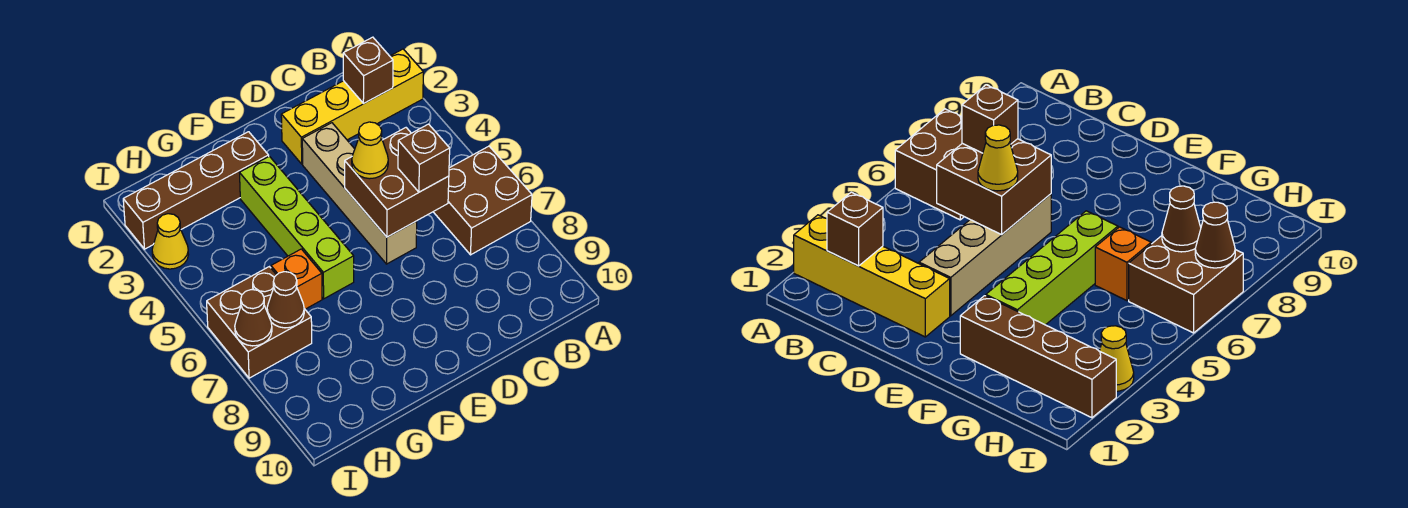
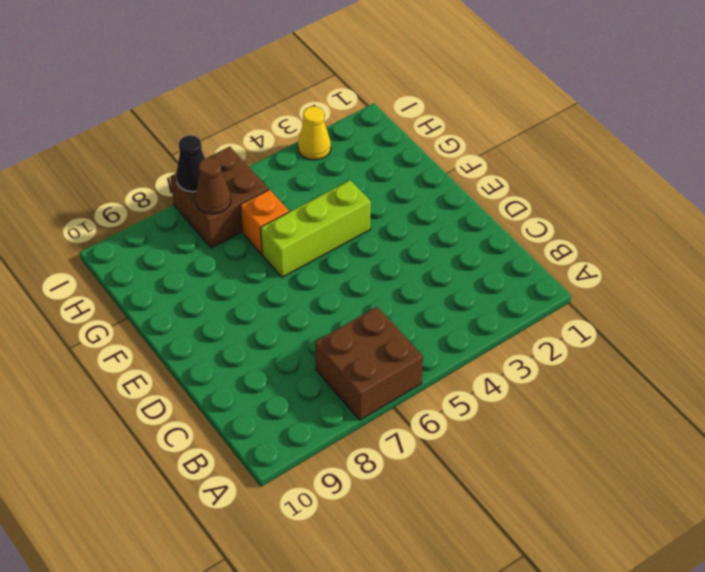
lime 1x3 brick [261,180,371,277] -> lime 1x4 brick [240,156,354,299]
black 1x1 cone [176,135,205,192] -> brown 1x1 cone [235,290,272,346]
none -> yellow 1x4 brick [281,49,423,164]
none -> tan 1x4 brick [302,123,417,264]
none -> brown 1x4 brick [123,132,269,249]

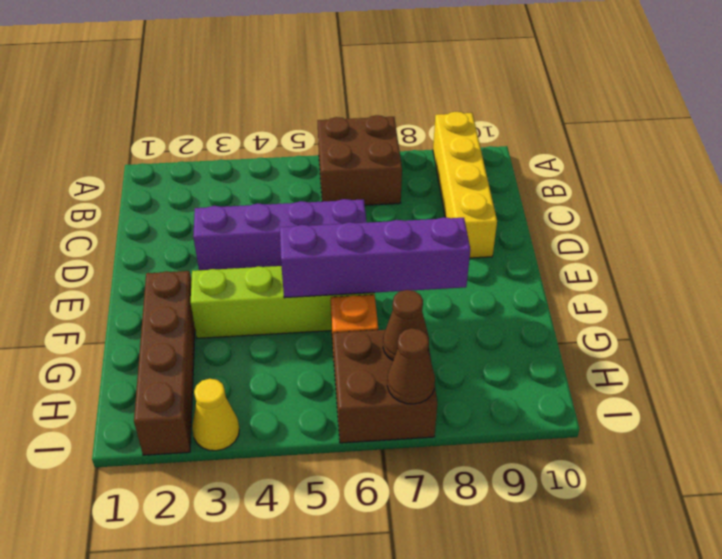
yellow 1x4 brick [433,112,497,258] -> yellow 1x4 brick moved to [281,49,423,164]
purple 1x4 brick [193,199,367,270] -> tan 1x4 brick [302,123,417,264]
purple 1x4 brick [280,217,470,298] -> none
none -> brown 1x1 brick [343,37,393,103]
none -> brown 2x2 brick [345,128,449,237]
none -> brown 1x1 brick [398,124,450,192]

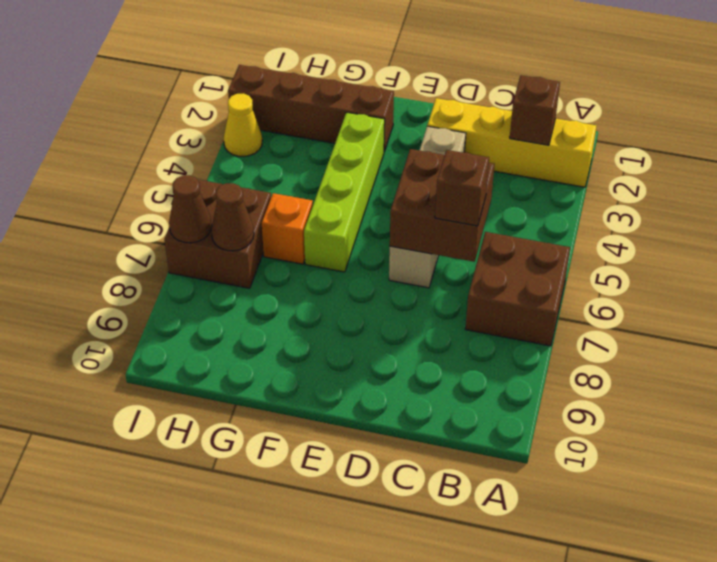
none -> yellow 1x1 cone [352,122,388,179]

